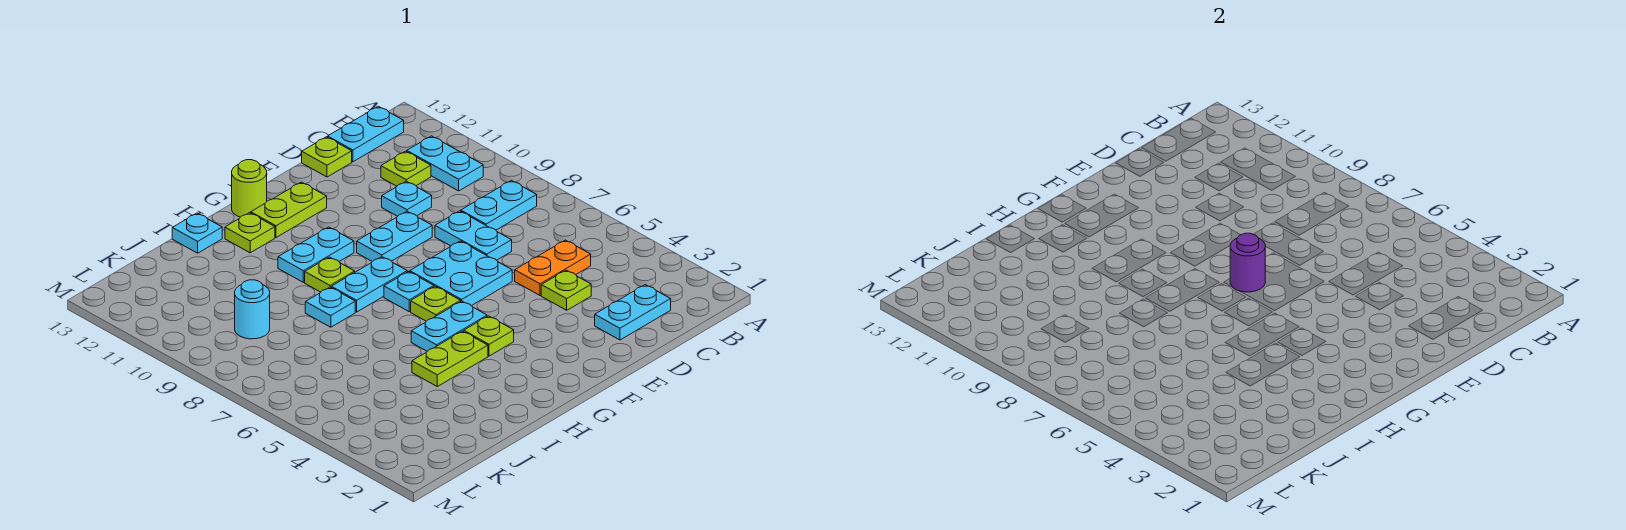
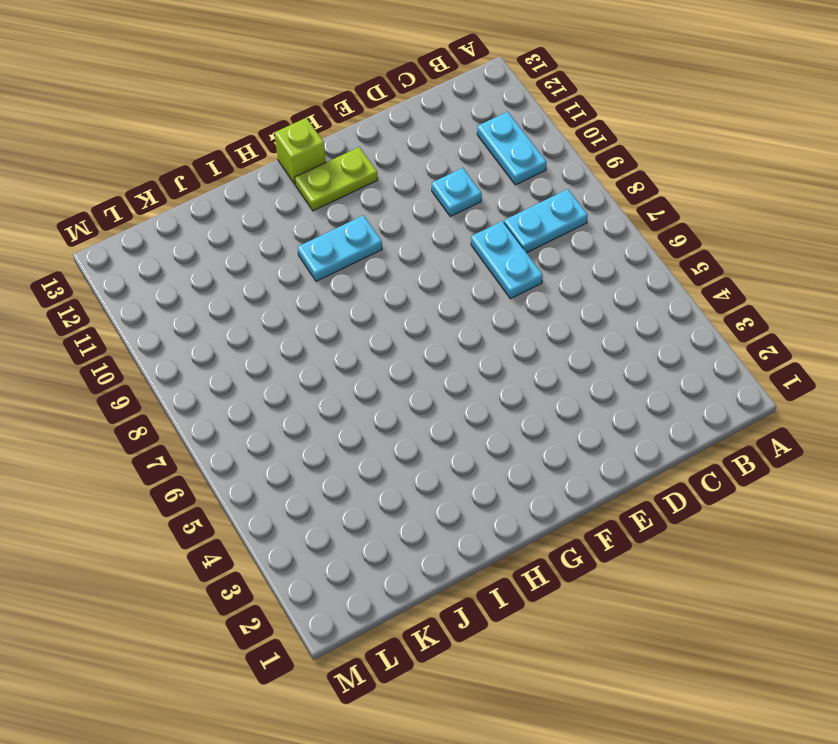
lime 1x1 brick [275,118,326,184] -> lime 1x1 round brick [232,160,267,217]
none -> cyan 1x2 plate [328,106,404,162]
none -> cyan 1x2 plate [595,285,671,340]
none -> orange 1x2 plate [515,240,591,296]

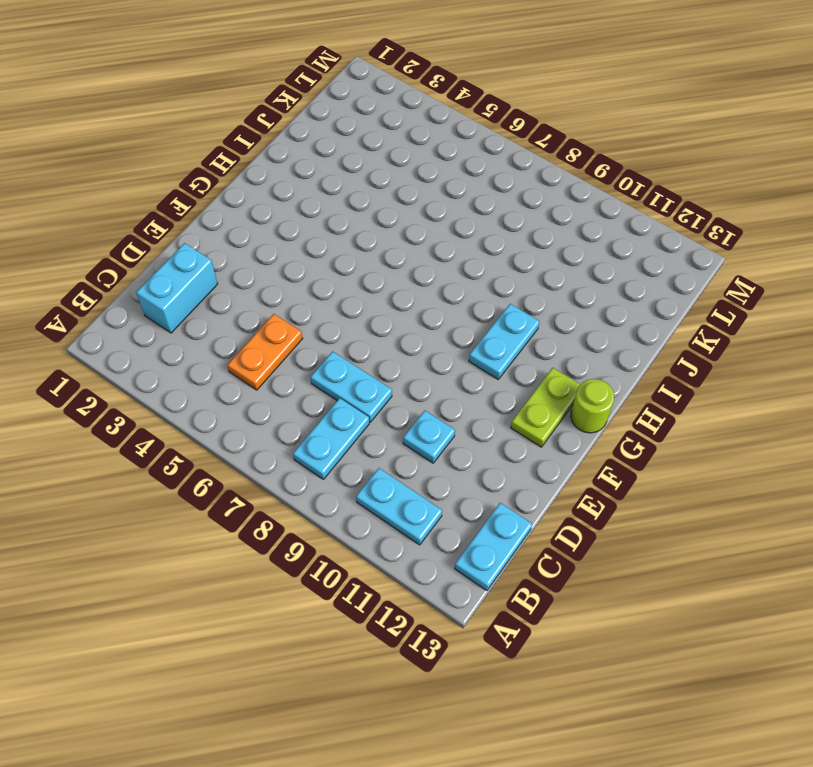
cyan 1x2 brick [136,243,218,333] -> cyan 1x2 plate [595,285,671,340]
none -> lime 1x1 plate [381,151,431,186]
none -> lime 1x1 plate [541,270,591,310]
none -> lime 1x1 plate [302,137,352,177]

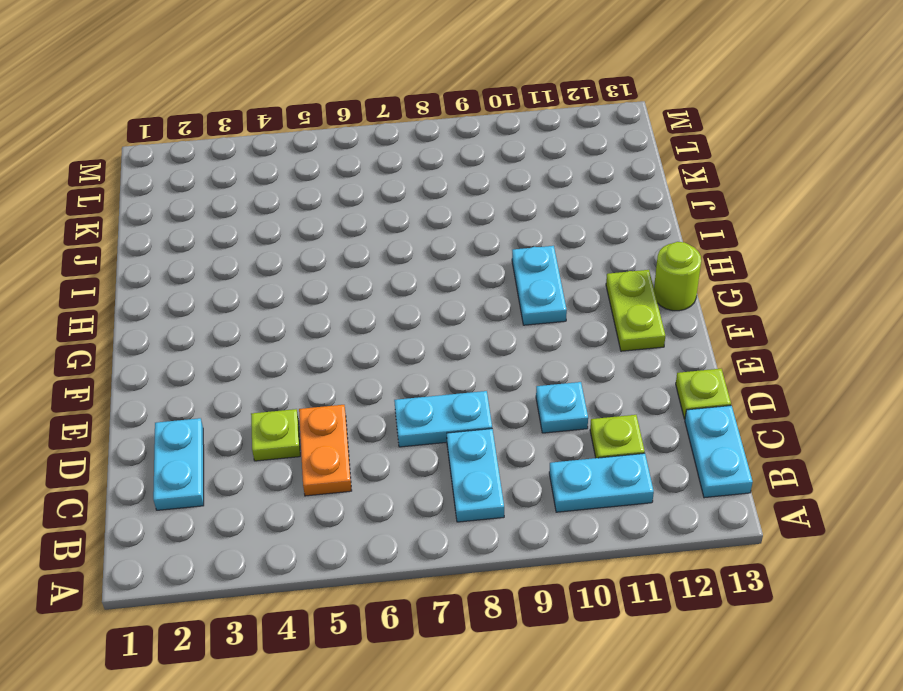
none -> cyan 2x2 plate [410,241,512,306]
none -> cyan 1x2 plate [357,212,432,262]
none -> lime 1x1 plate [464,316,514,356]

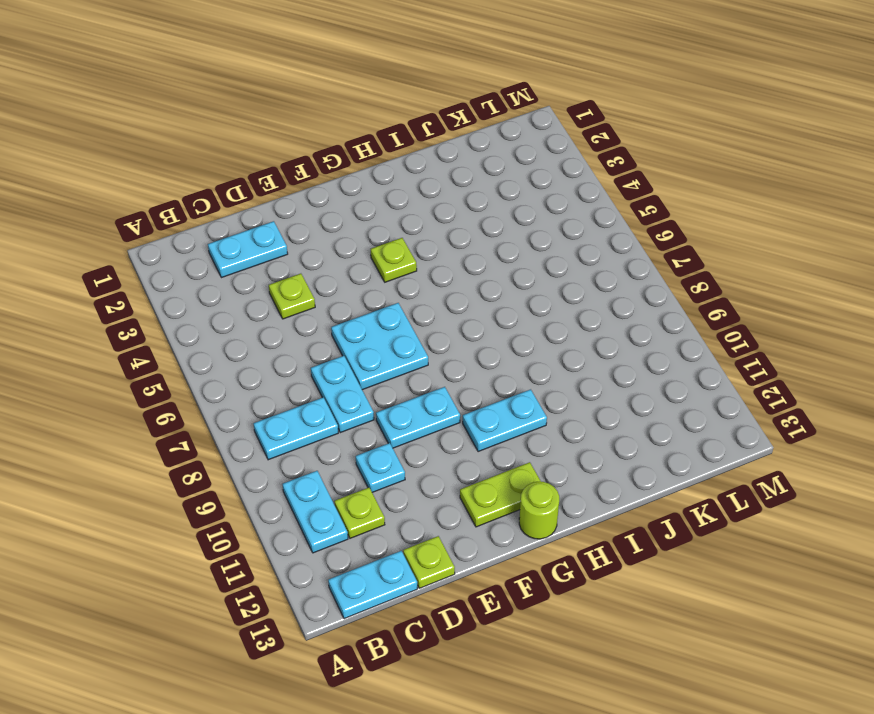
none -> orange 1x2 plate [515,240,591,296]
none -> cyan 1x2 plate [411,301,487,351]
none -> lime 1x1 plate [411,286,461,321]

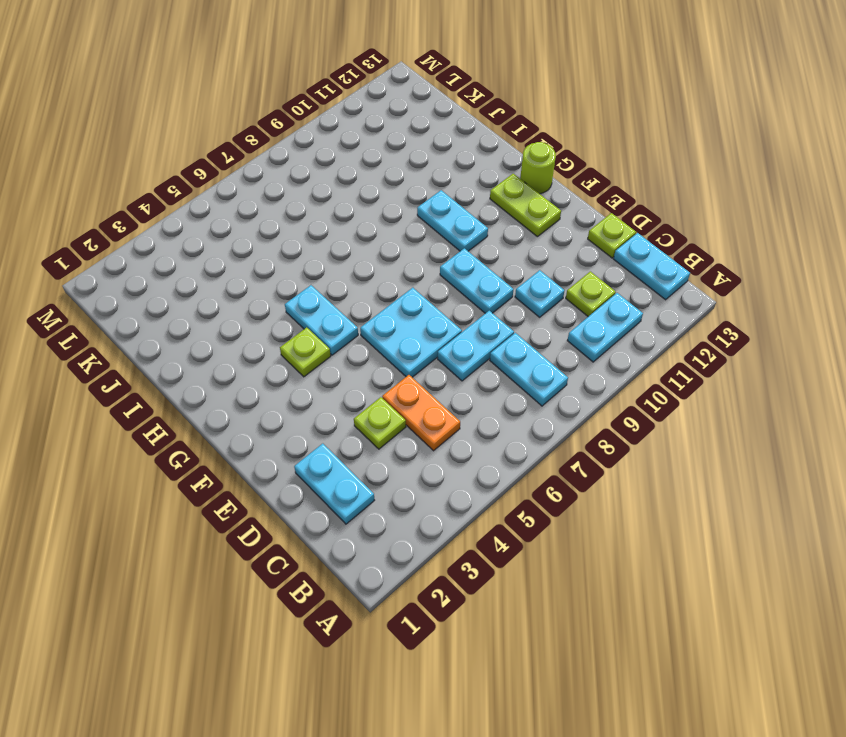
none -> lime 1x1 plate [411,286,461,321]
none -> cyan 1x1 plate [384,272,434,311]
none -> cyan 1x2 plate [331,257,407,312]

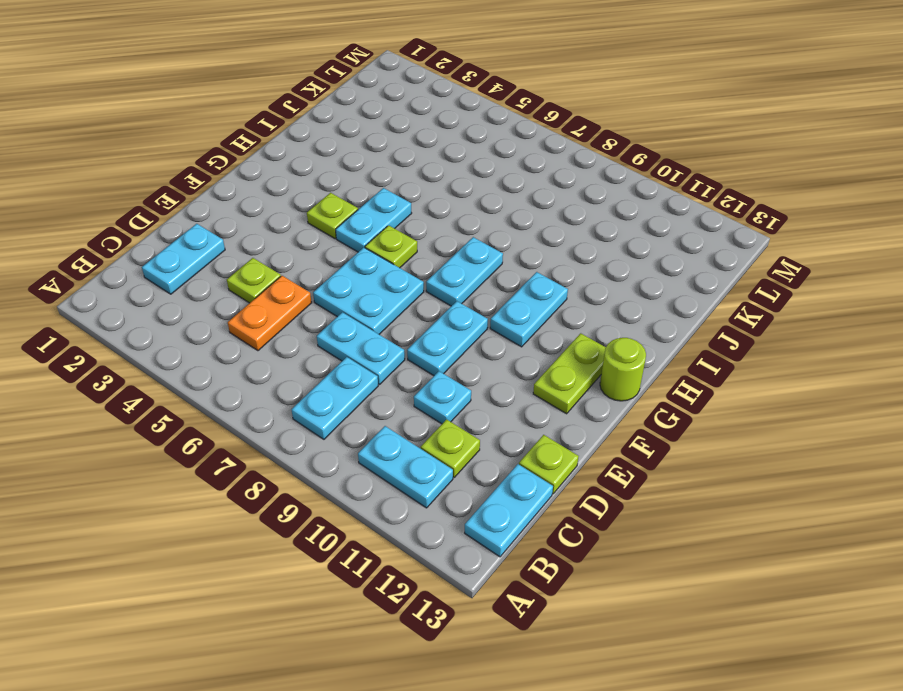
none -> cyan 1x1 plate [384,272,434,311]
none -> lime 1x2 plate [412,331,488,386]
none -> lime 1x1 plate [305,257,355,292]

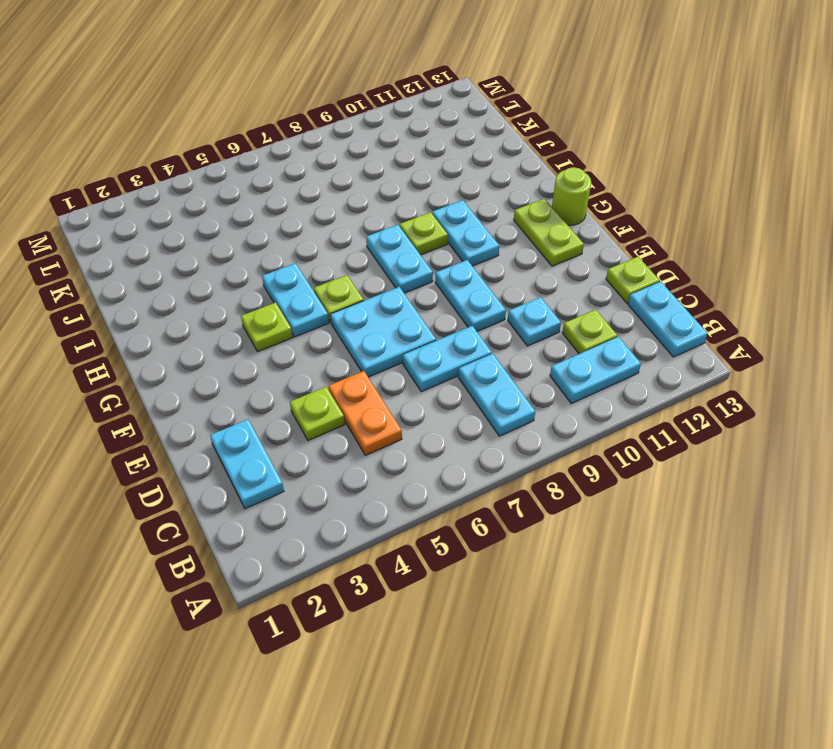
none -> cyan 1x1 plate [384,272,434,311]
none -> lime 1x2 plate [412,331,488,386]
none -> lime 1x1 plate [225,213,275,253]

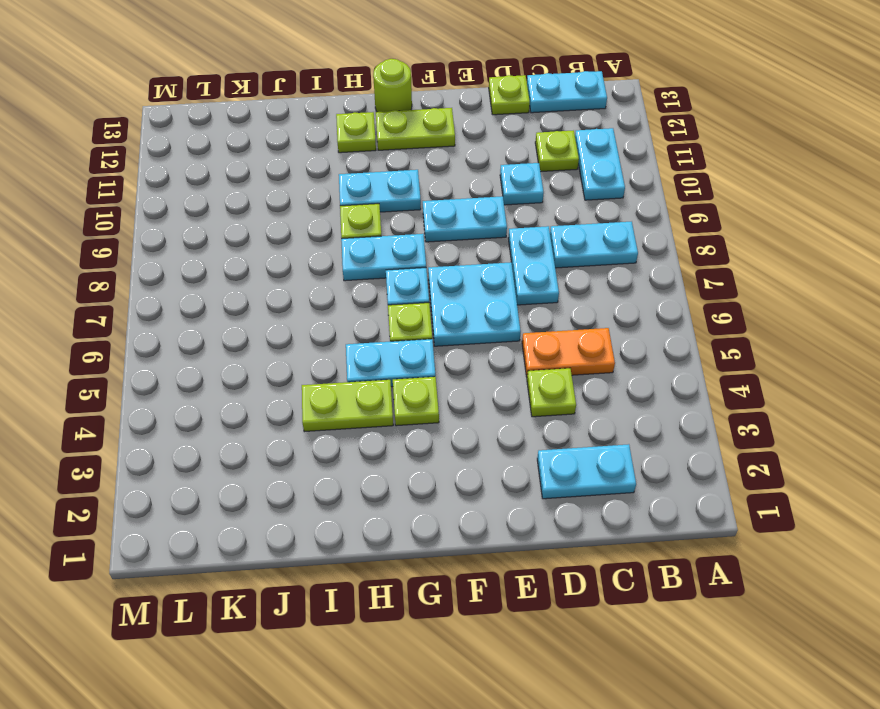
none -> cyan 1x1 plate [305,287,355,327]
none -> cyan 1x1 plate [172,213,222,253]
none -> cyan 1x1 round brick [235,280,270,339]

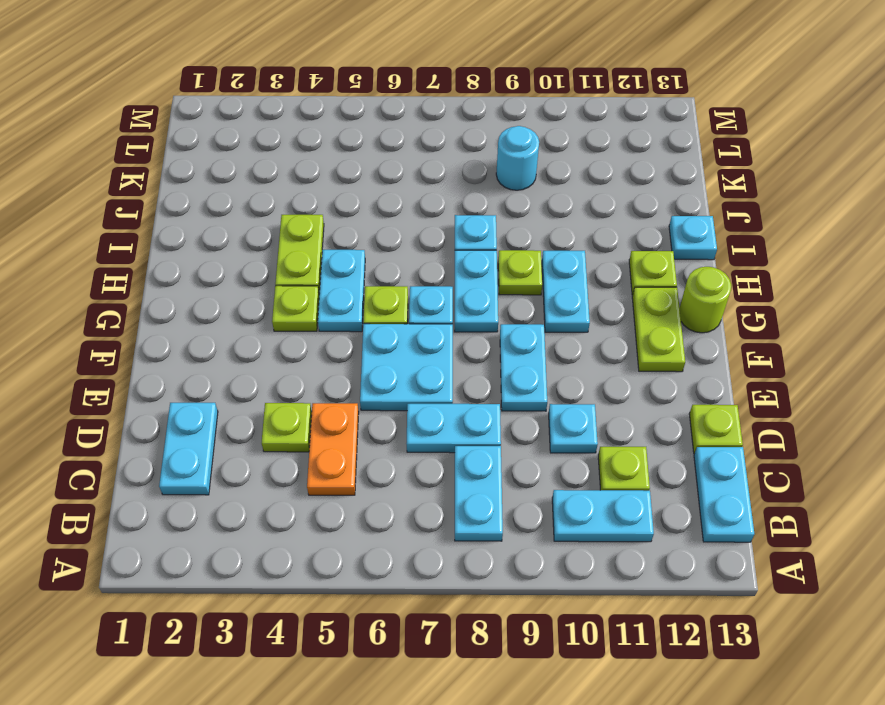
none -> purple 1x1 round brick [1230,233,1265,292]

